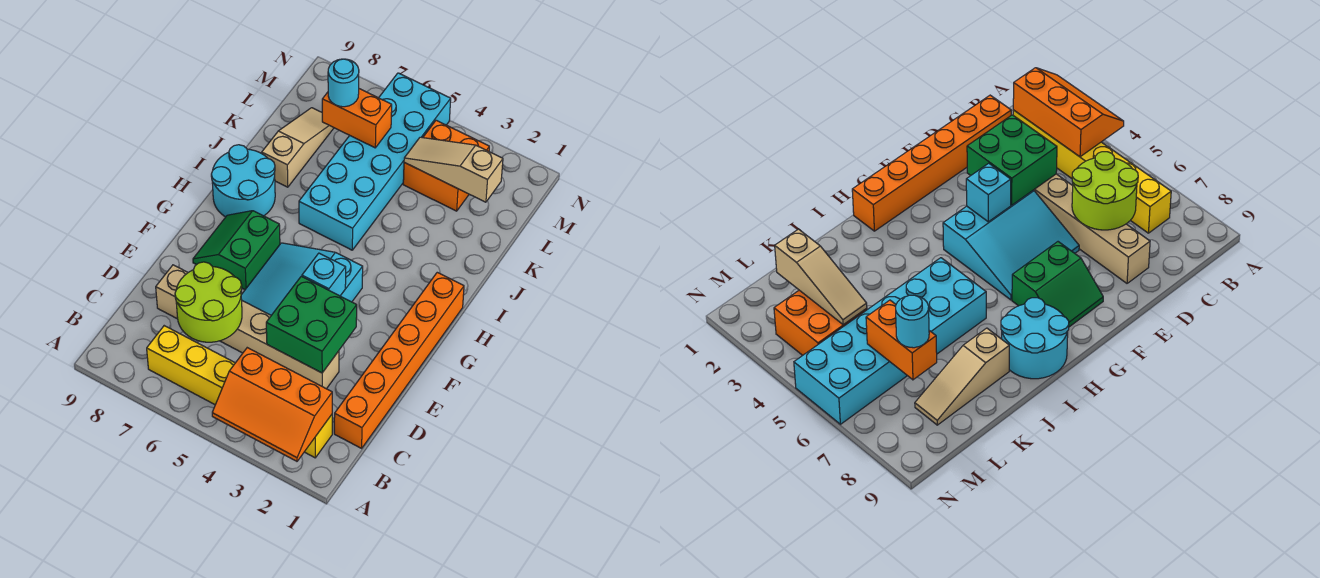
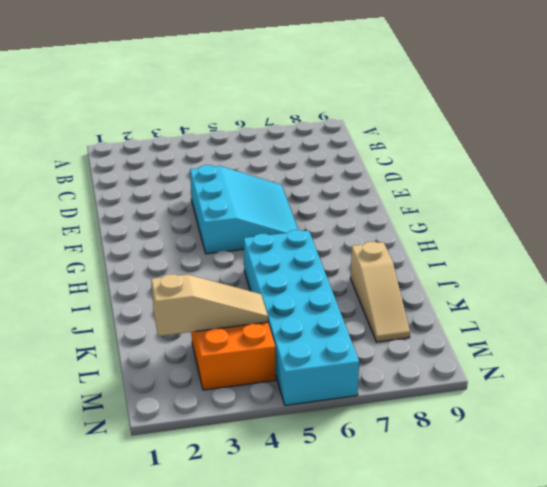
none -> yellow 1x6 brick [147,326,332,458]
none -> orange 1x6 brick [334,272,464,448]
none -> tan 1x6 brick [156,265,339,389]

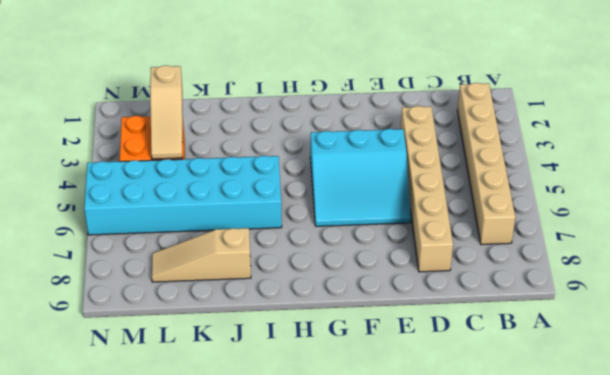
tan 1x6 brick [458,83,515,245] -> yellow 1x6 brick [147,326,332,458]
none -> orange 1x6 brick [334,272,464,448]
none -> green 2x2 slope [193,211,280,289]
none -> cyan 2x2 round brick [211,145,275,217]

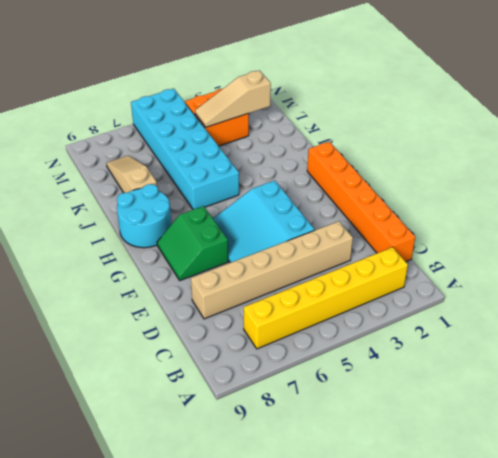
none -> orange 2x3 slope [212,348,332,461]
none -> lime 2x2 round brick [175,262,242,342]
none -> green 2x2 brick [266,276,357,373]

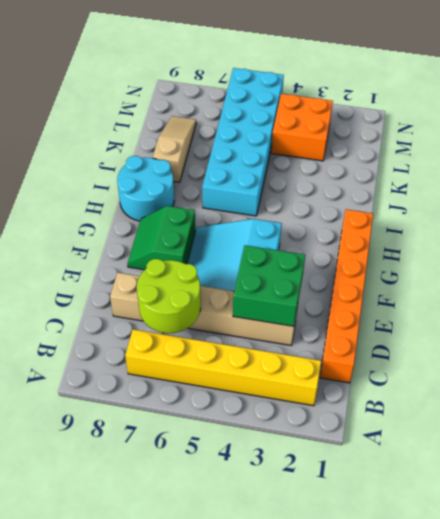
none -> orange 2x3 slope [212,348,332,461]
none -> cyan 1x1 brick [302,253,346,296]
none -> tan 1x3 slope [404,137,503,202]

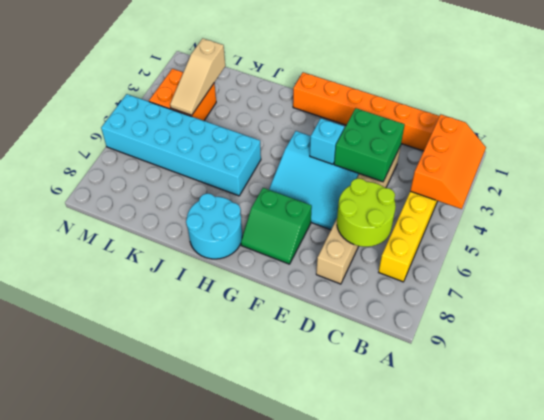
none -> tan 1x3 slope [262,108,334,187]
none -> orange 1x2 brick [322,89,392,148]
none -> cyan 1x1 round brick [328,59,359,107]

